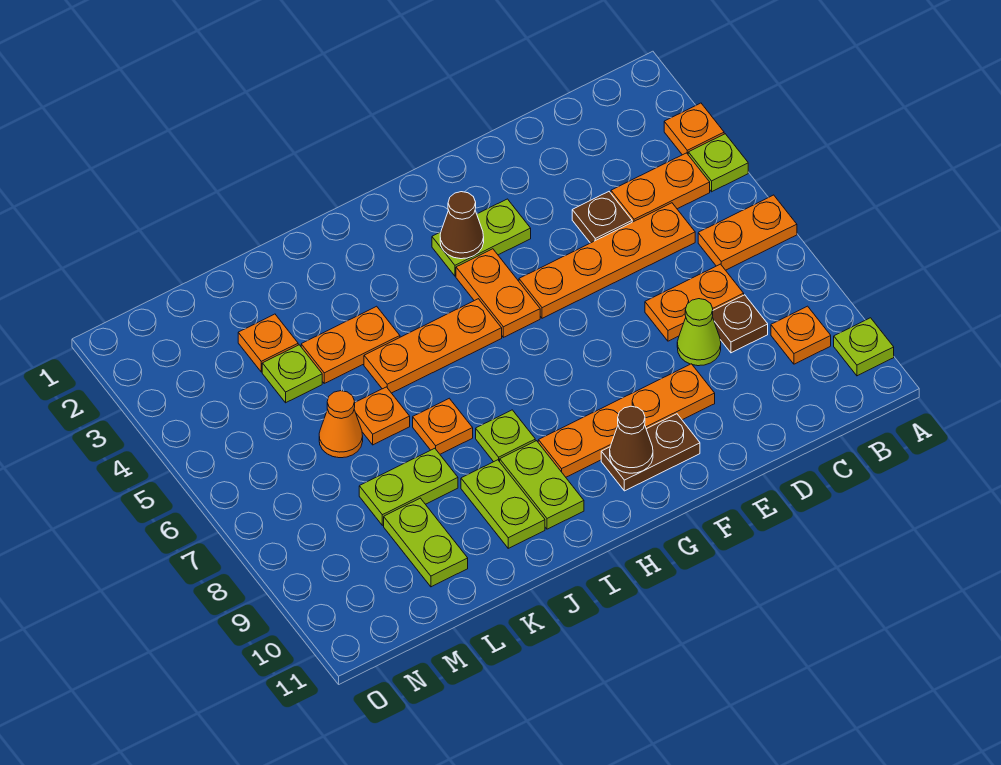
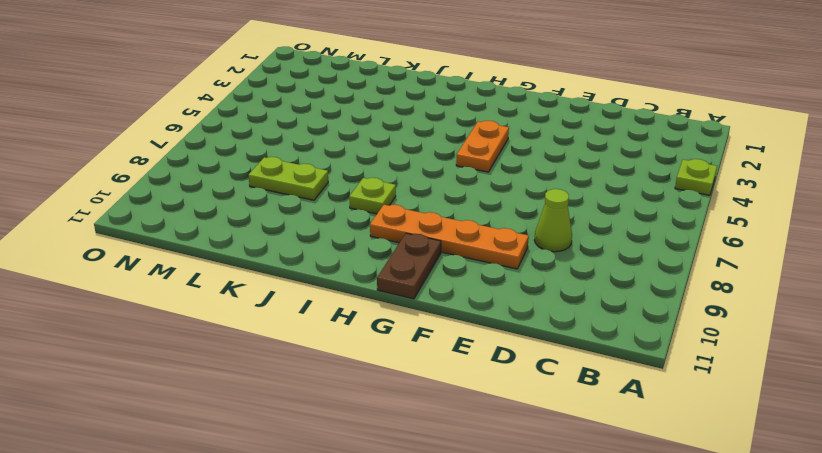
brown 1x2 plate [377,233,441,299] -> brown 1x2 plate turned to [601,414,700,491]
none -> orange 1x1 plate [664,103,724,155]
none -> orange 1x2 plate [698,195,797,270]
none -> lime 1x1 plate [834,318,894,376]

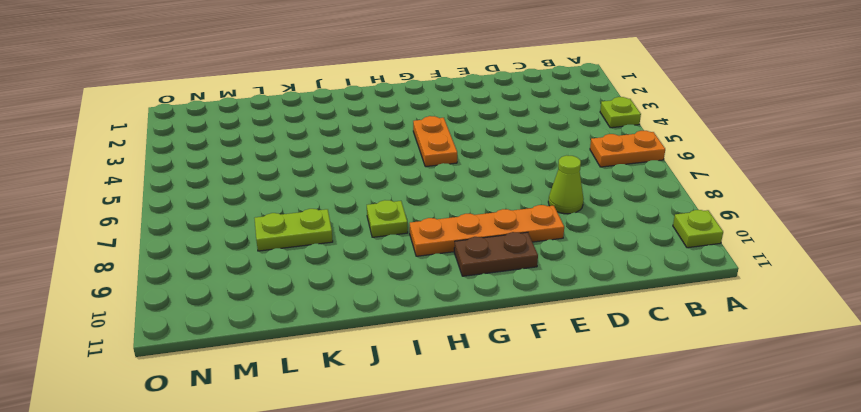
none -> orange 1x1 plate [664,103,724,155]
none -> orange 1x2 plate [611,153,710,222]
none -> orange 1x1 plate [771,306,831,364]

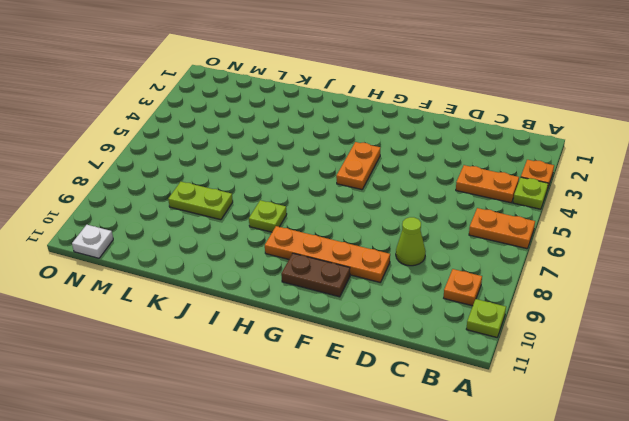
white 1x1 plate [72,225,113,258] -> none
none -> orange 1x4 plate [519,203,695,318]
none -> orange 1x2 plate [645,264,744,341]
none -> brown 1x1 plate [712,295,768,353]

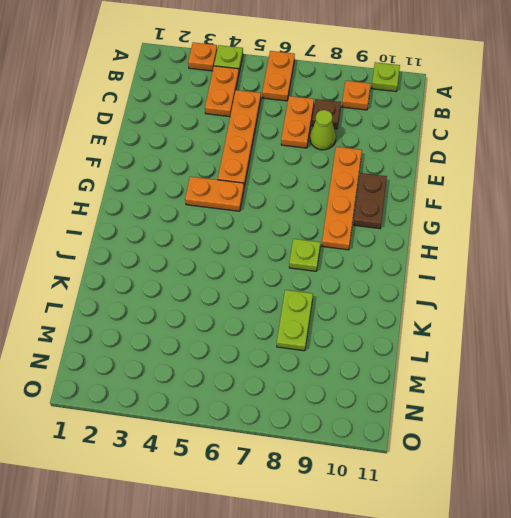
none -> brown 1x1 plate [572,192,632,243]
none -> lime 1x2 plate [432,199,531,276]
none -> orange 1x3 plate [364,299,502,393]

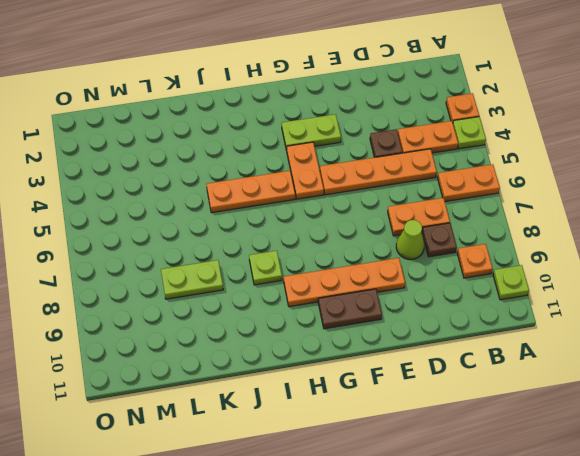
none -> lime 1x2 plate [500,441,584,529]
none -> orange 1x2 plate [301,306,400,383]
none -> orange 1x1 plate [413,398,473,454]

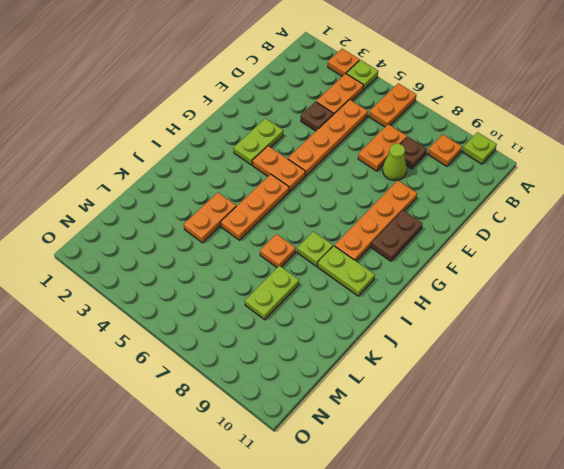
none -> lime 1x2 plate [461,460,545,548]
none -> orange 1x1 plate [354,387,410,445]
none -> orange 1x1 plate [238,314,298,372]

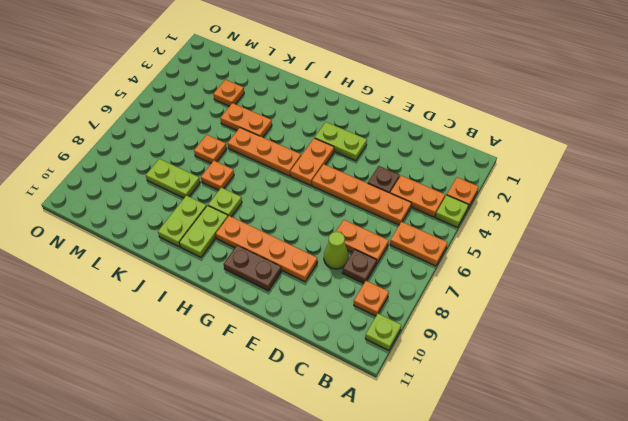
none -> lime 1x1 plate [262,345,322,403]
none -> orange 1x1 cone [319,391,363,458]
none -> lime 1x2 plate [384,498,468,587]

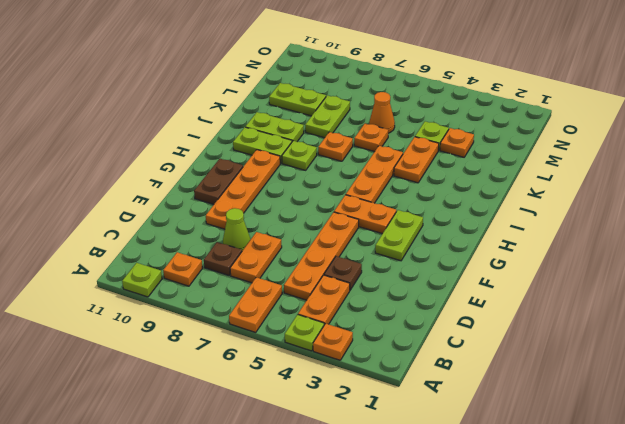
none -> brown 1x1 cone [440,192,484,259]
none -> brown 1x1 cone [610,406,653,473]

